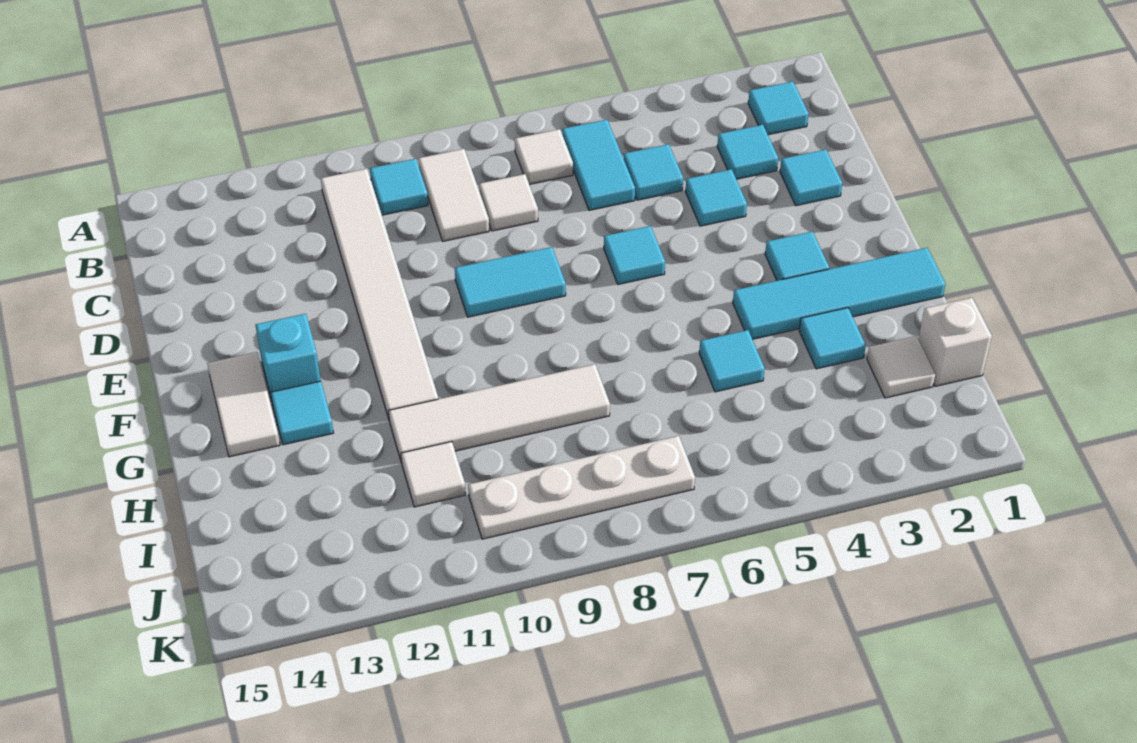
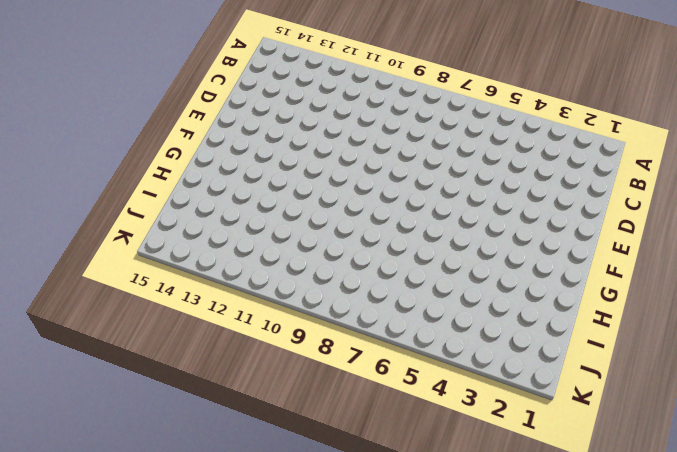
none -> cyan 1x1 tile [748,82,809,135]
none -> cyan 1x2 tile [562,120,635,210]
none -> white 1x1 tile [515,129,573,185]

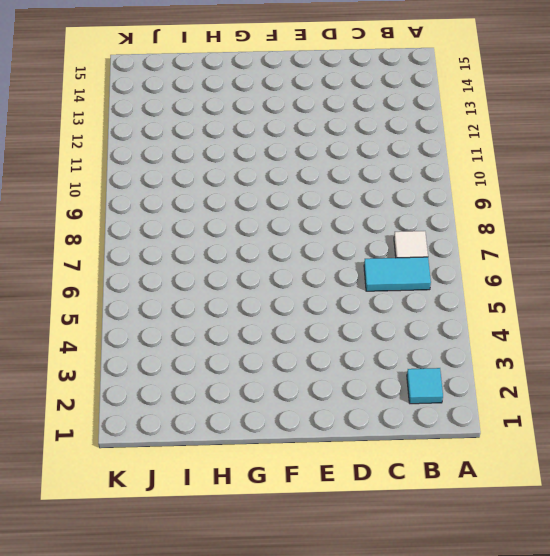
none -> white 1x2 tile [418,149,489,241]
none -> cyan 1x1 tile [370,159,428,215]
none -> white 1x6 tile [321,169,438,419]

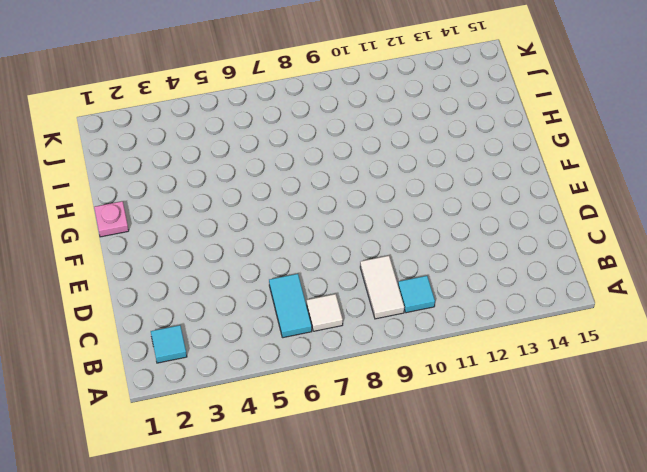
pink 1x1 plate [94,201,129,237] -> cyan 1x4 tile [733,248,945,339]
none -> white 1x6 tile [321,169,438,419]
none -> cyan 1x1 tile [717,125,778,179]
none -> cyan 1x1 tile [624,144,683,200]

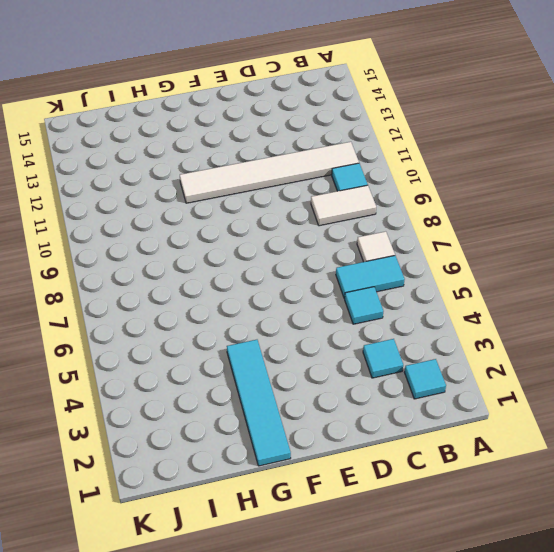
none -> white 1x1 tile [479,174,538,231]
none -> cyan 1x1 tile [780,149,842,206]
none -> cyan 1x1 tile [686,169,747,226]

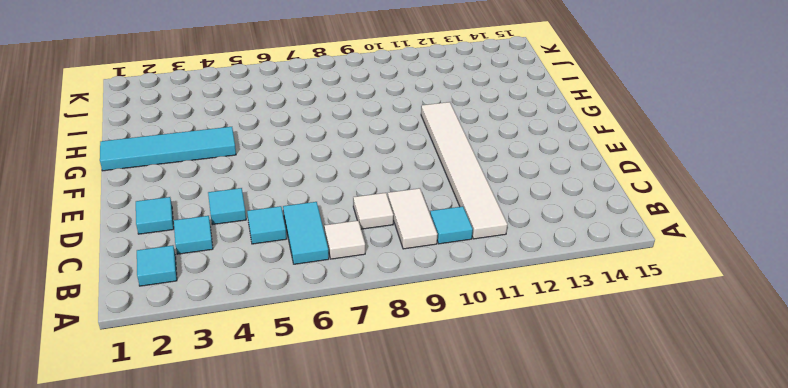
none -> cyan 1x1 tile [604,226,665,284]
none -> cyan 1x2 tile [455,247,566,317]
none -> cyan 1x1 tile [765,232,829,281]

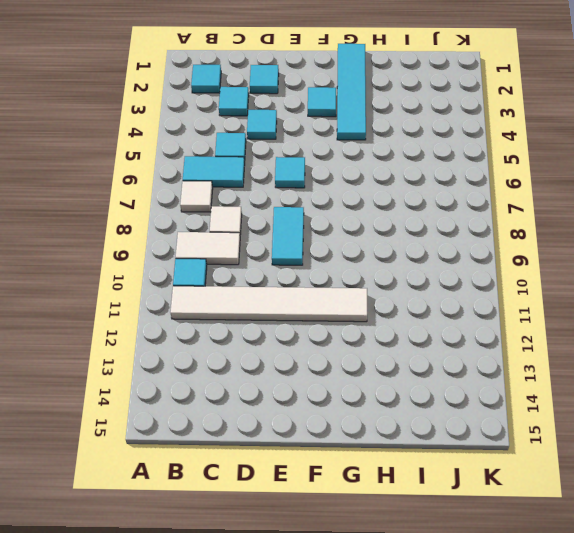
none -> cyan 1x1 brick [255,314,321,397]
none -> white 1x2 tile [207,352,280,457]
none -> cyan 1x1 tile [270,381,333,445]

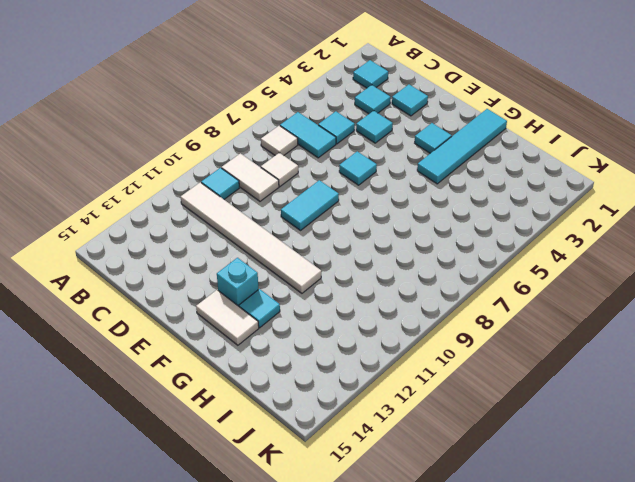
none -> cyan 1x1 tile [799,308,866,369]
none -> cyan 1x1 tile [699,330,765,392]
none -> white 1x4 tile [389,364,610,463]

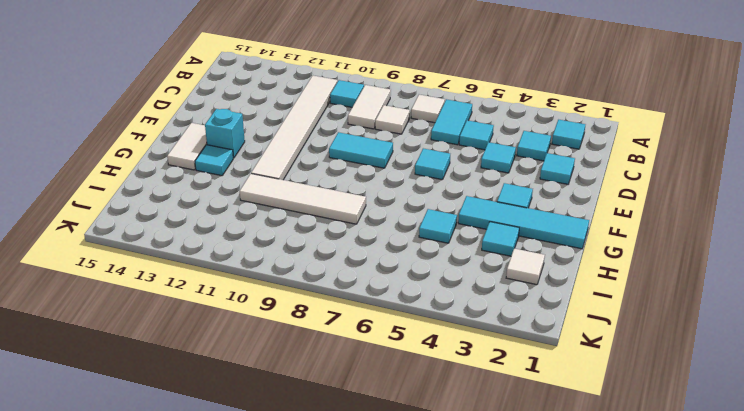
none -> white 1x1 brick [918,298,992,386]
none -> white 1x1 tile [401,442,466,507]
none -> white 1x4 plate [468,436,695,539]

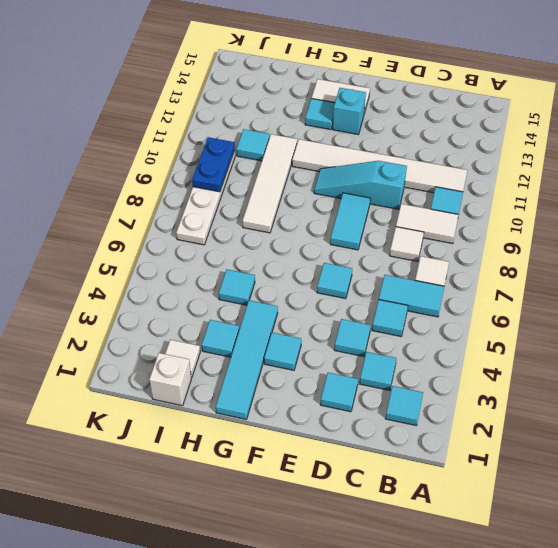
cyan 1x3 slope [314,161,407,209] -> none
cyan 1x1 tile [236,129,270,161] -> white 1x1 tile [401,442,466,507]
blue 1x2 plate [192,137,235,192] -> none

